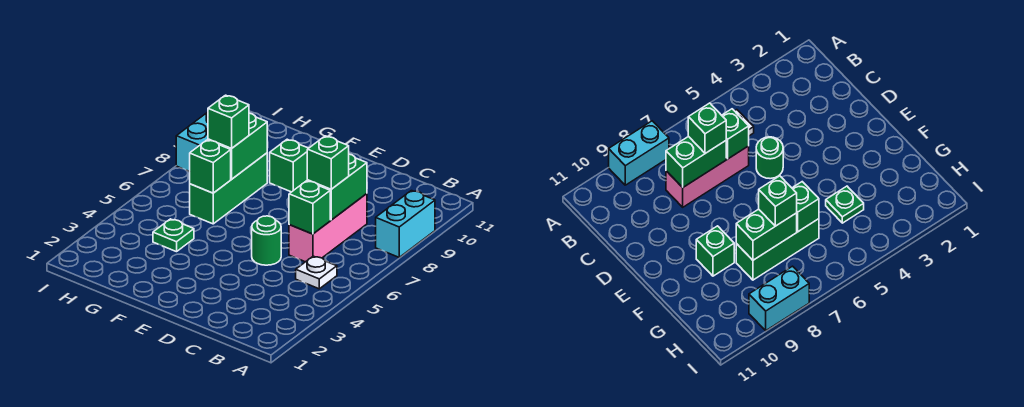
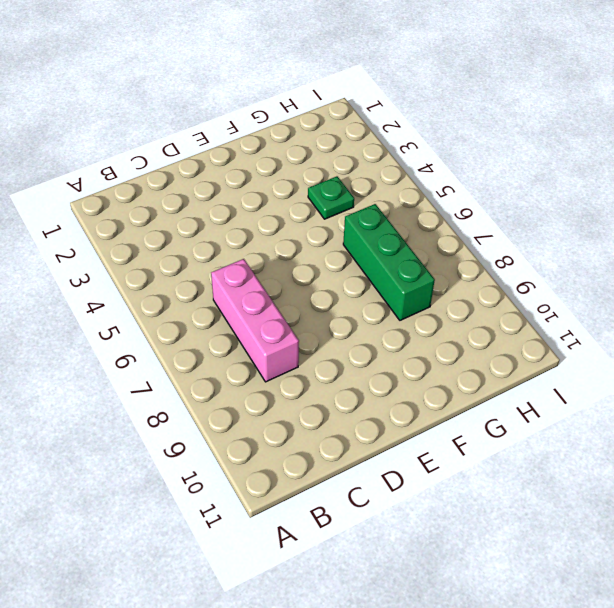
none -> cyan 1x2 brick [376,191,435,257]
none -> white 1x1 plate [296,256,337,289]
none -> green 1x1 round brick [252,216,281,265]

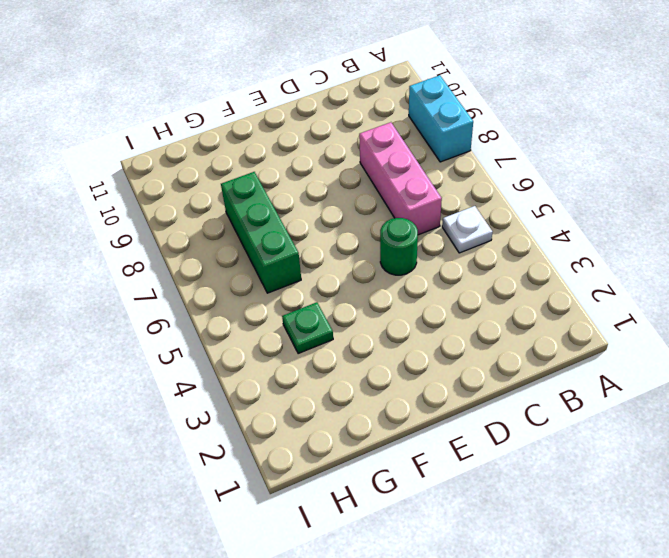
none -> green 1x1 brick [270,139,308,192]
none -> cyan 1x2 brick [176,112,208,172]
none -> green 1x1 brick [289,181,330,234]

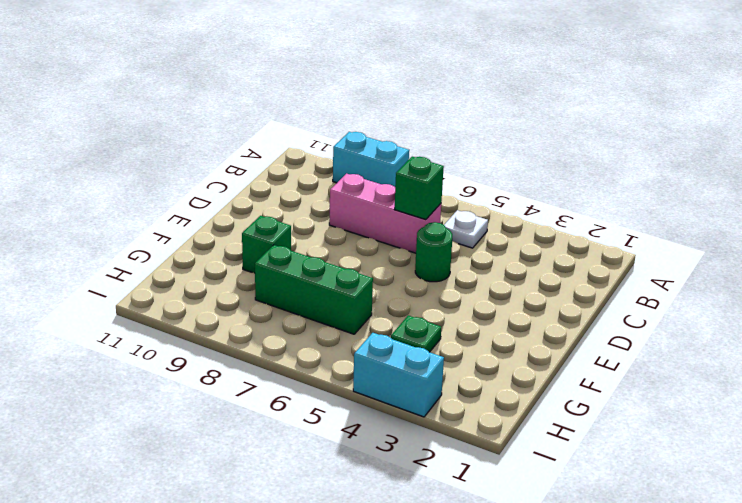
cyan 1x2 brick [353,333,444,417] -> cyan 1x2 brick moved to [176,112,208,172]
none -> green 1x2 brick [307,154,367,220]
none -> green 1x1 brick [190,140,231,193]
none -> green 1x2 brick [208,113,267,179]

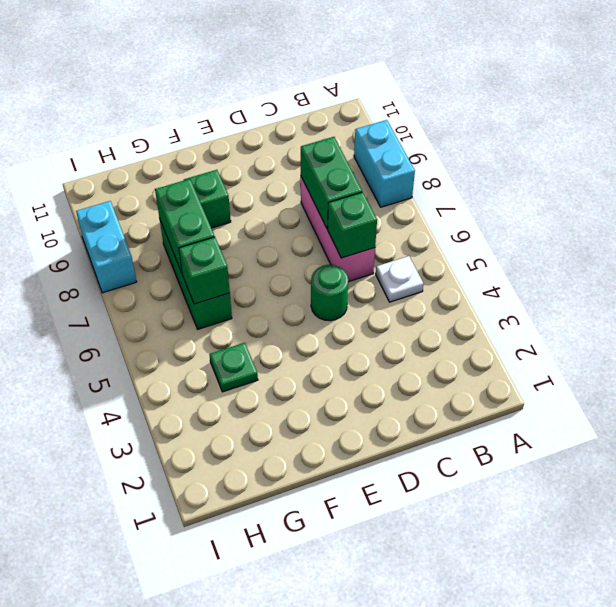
none -> green 1x1 brick [307,136,349,189]
none -> green 1x1 brick [208,95,249,149]

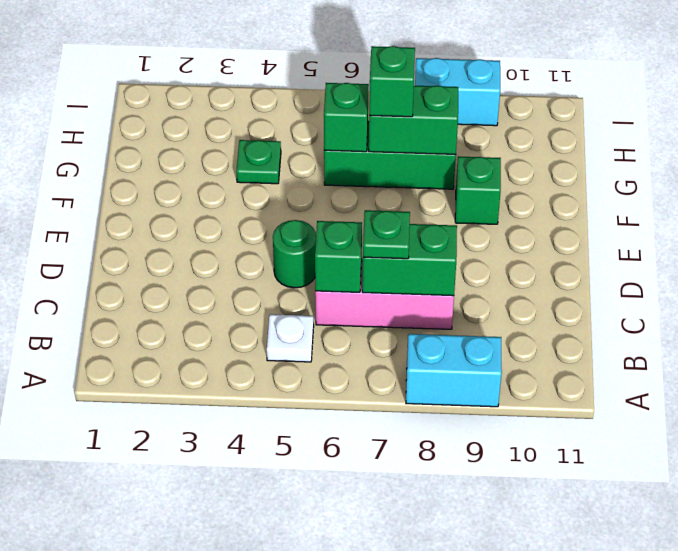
green 1x1 plate [363,210,410,259] -> green 1x1 brick [307,136,349,189]

